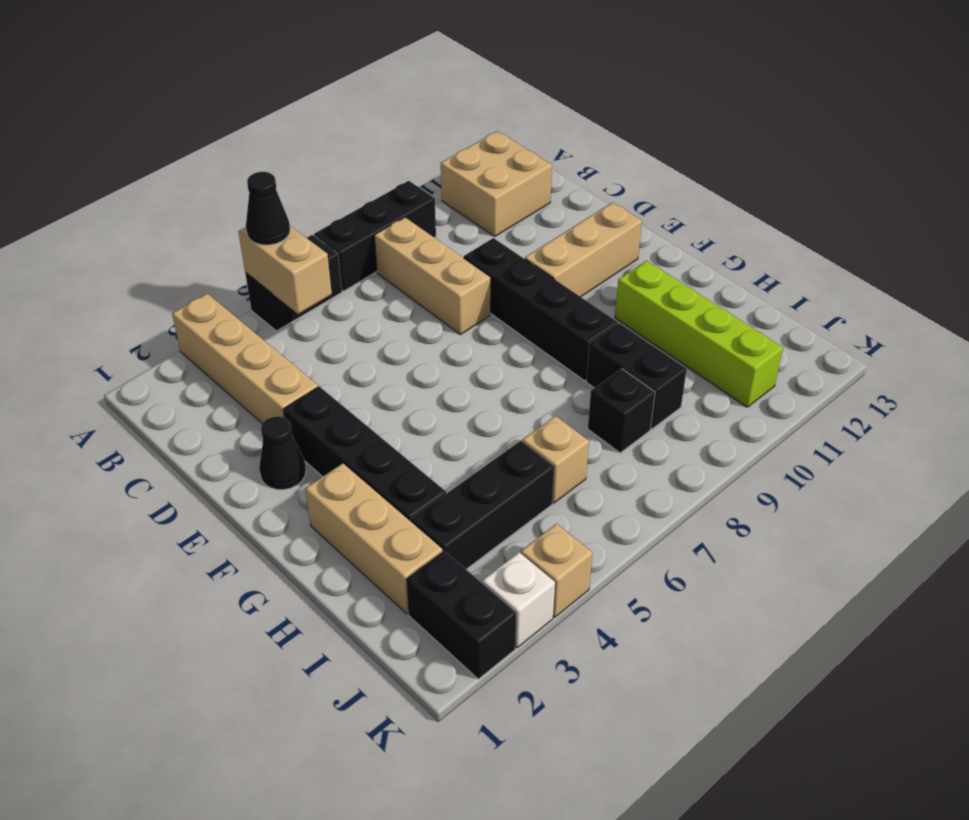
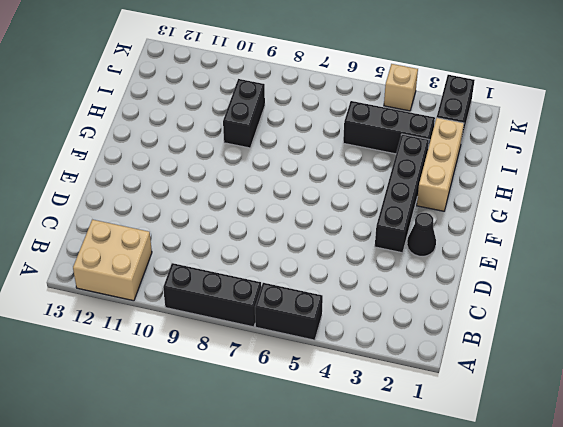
none -> tan 1x4 brick [172,294,318,424]
none -> tan 1x3 brick [374,217,490,334]
none -> black 1x4 brick [464,238,618,381]

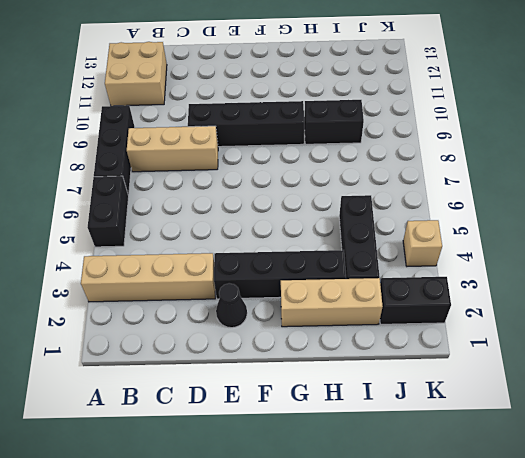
none -> tan 1x3 brick [525,202,642,297]
none -> lime 1x4 brick [615,261,783,407]
none -> tan 1x1 brick [522,416,589,503]

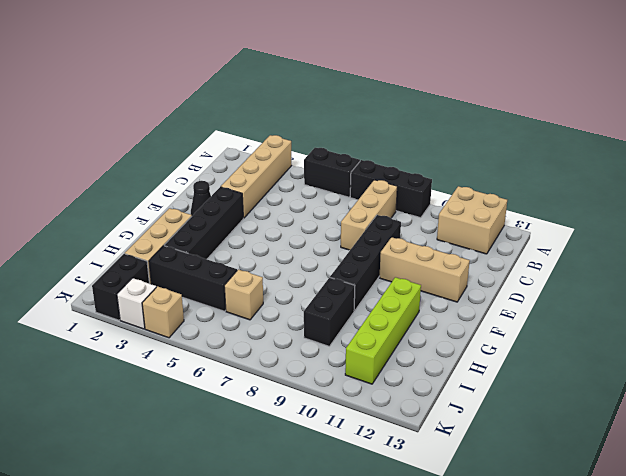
none -> black 1x1 brick [588,369,655,453]
none -> tan 1x2 brick [238,226,332,314]
none -> black 1x1 cone [246,172,290,245]

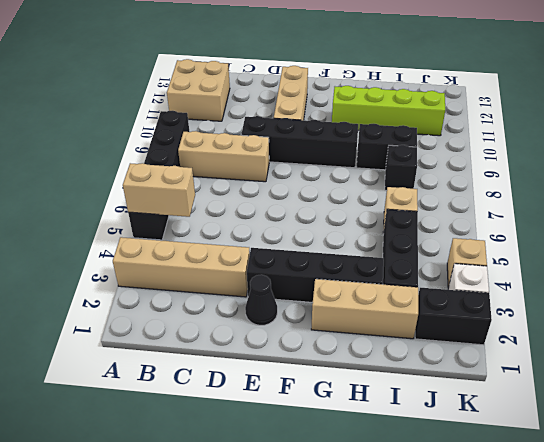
none -> black 1x1 cone [246,172,290,245]

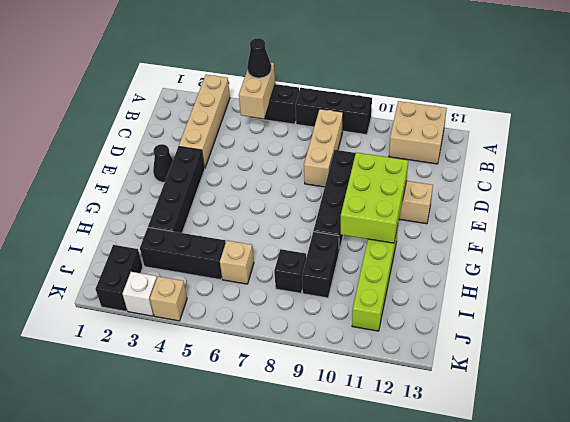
lime 2x3 brick [341,153,408,243] -> none
none -> tan 1x3 brick [305,463,442,614]

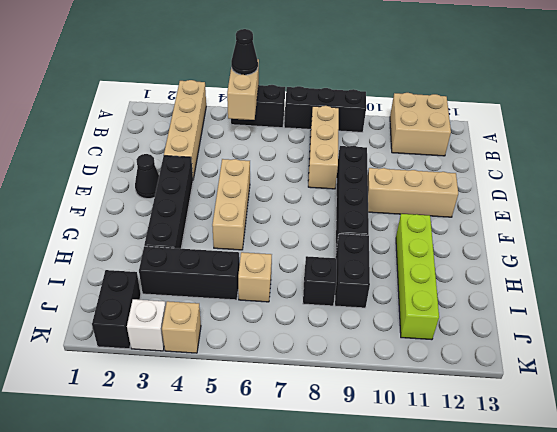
tan 1x3 brick [212,159,250,250] -> tan 1x3 brick moved to [305,463,442,614]

